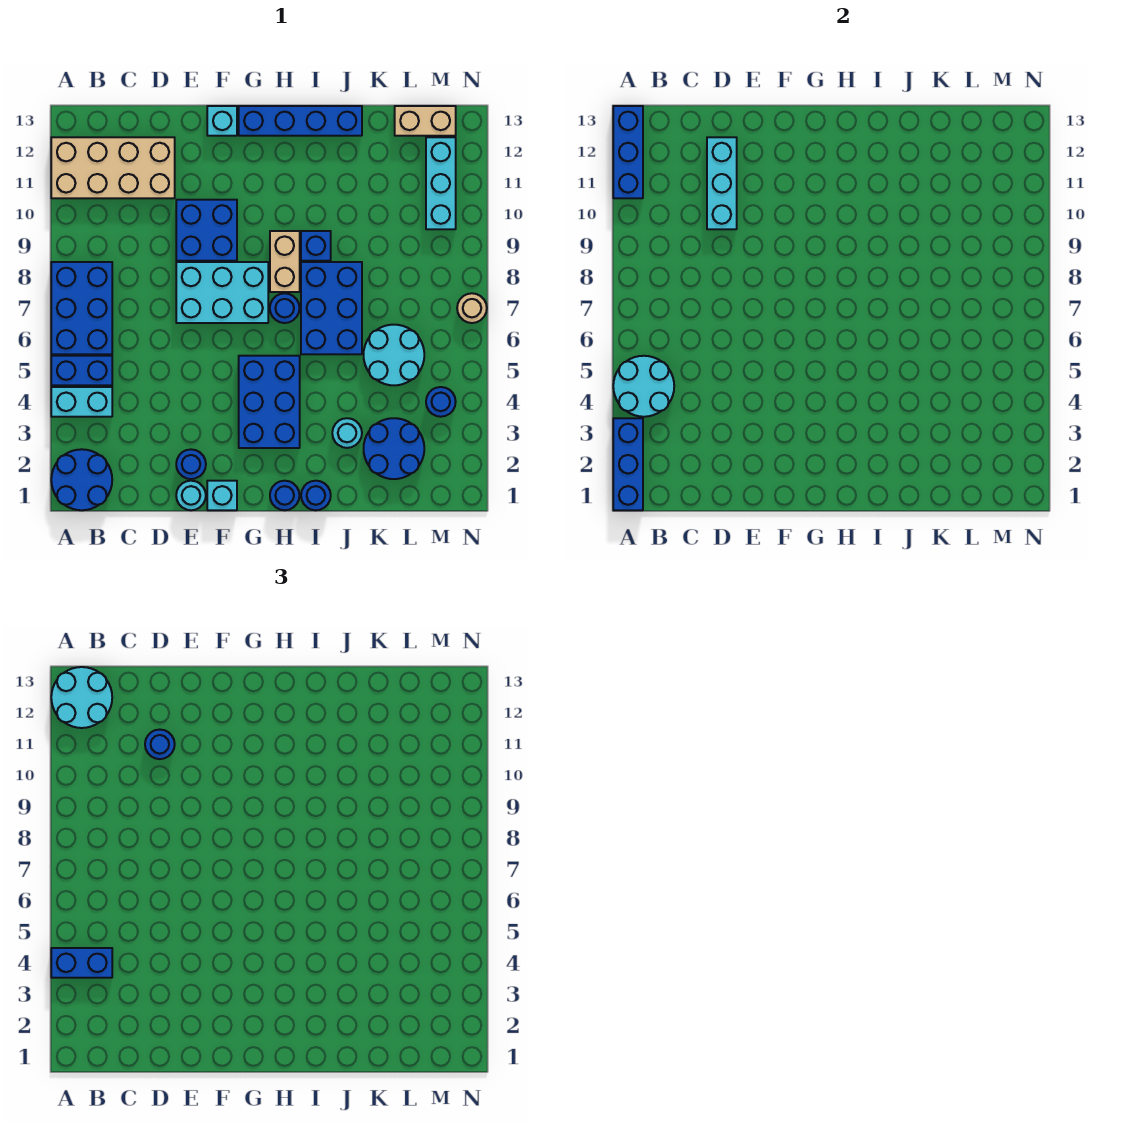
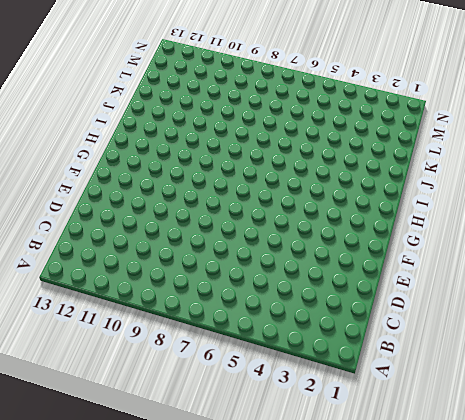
none -> blue 2x2 round brick [51,449,112,510]
none -> cyan 1x2 brick [51,387,112,417]
none -> blue 1x2 brick [51,356,112,385]
none -> blue 2x3 brick [51,262,112,354]

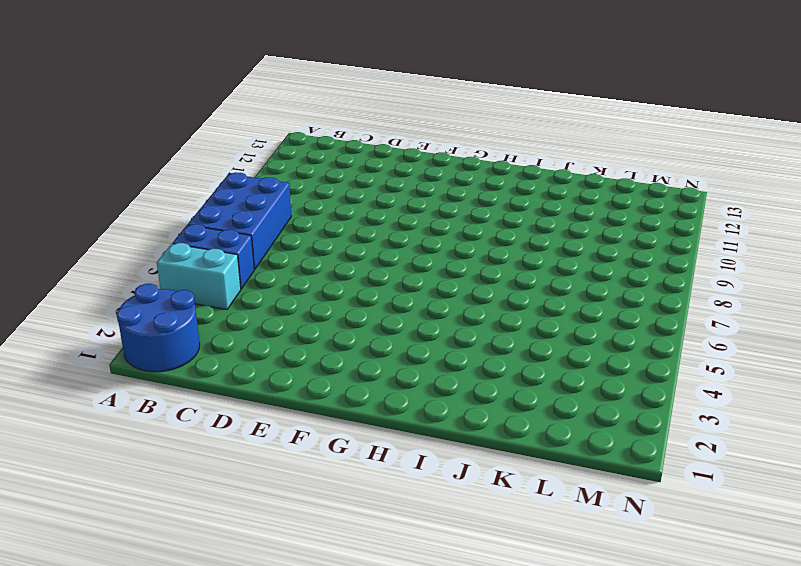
none -> tan 2x4 brick [51,137,175,198]
none -> cyan 1x1 round brick [176,481,206,510]
none -> blue 1x1 round brick [176,449,206,479]
none -> cyan 2x3 brick [176,262,268,323]

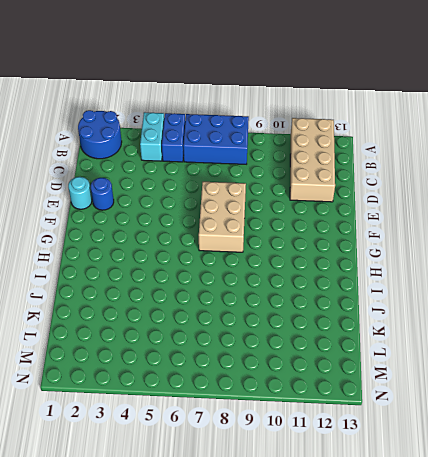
tan 2x3 brick [199,182,246,252] -> cyan 2x3 brick [176,262,268,323]
none -> blue 2x2 brick [176,200,237,261]
none -> cyan 1x1 brick [207,481,237,510]
none -> cyan 1x1 brick [207,106,237,136]
none -> blue 2x3 brick [239,356,300,448]

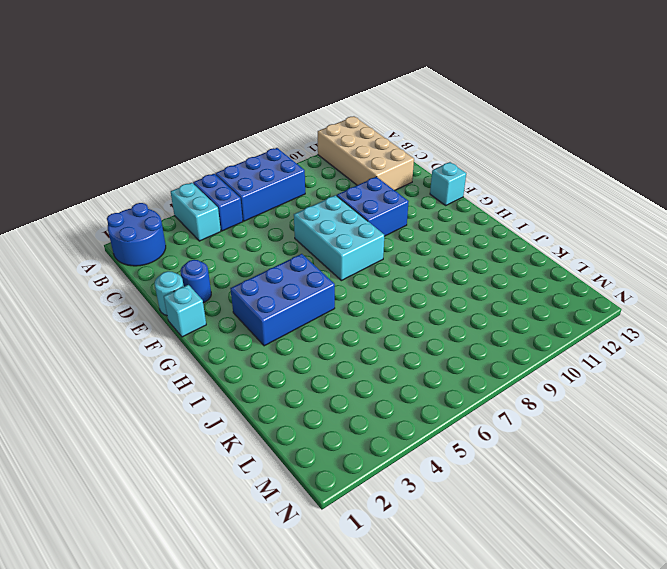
none -> blue 1x4 brick [239,106,362,136]
none -> blue 1x1 round brick [270,481,300,510]
none -> blue 1x1 round brick [270,293,300,323]
none -> tan 1x2 brick [270,231,300,292]

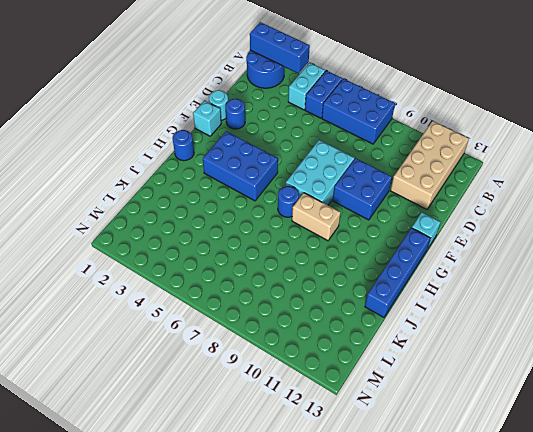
none -> blue 1x1 round brick [301,481,331,510]
none -> blue 2x3 brick [301,262,362,354]
none -> blue 1x1 brick [301,231,331,261]
none -> cyan 1x1 round brick [332,418,362,448]

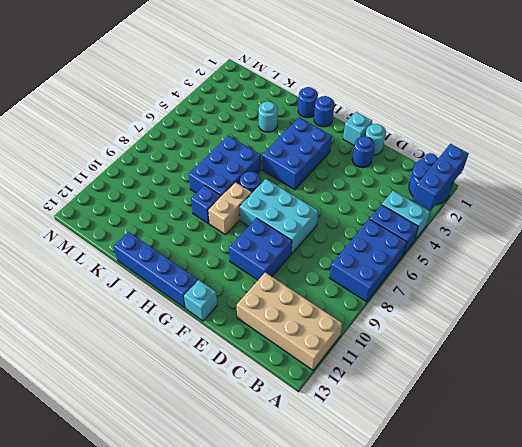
none -> blue 2x2 round brick [364,418,424,479]
none -> cyan 2x2 round brick [364,325,424,385]
none -> tan 1x2 brick [395,106,456,136]
none -> blue 1x1 round brick [426,387,456,417]

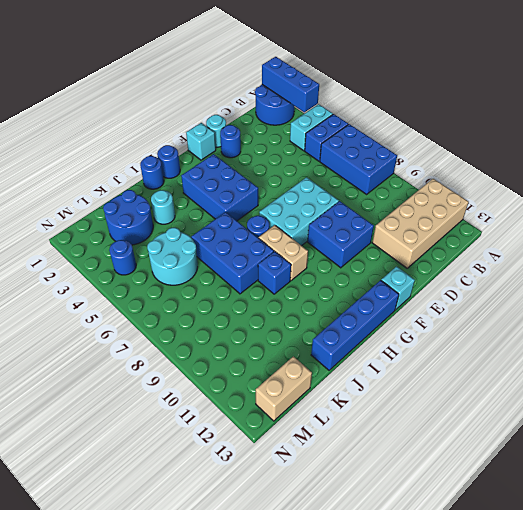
none -> cyan 1x3 brick [426,137,456,229]
none -> tan 1x1 round brick [457,293,487,323]
none -> cyan 2x2 round brick [613,356,674,417]
none -> blue 1x3 brick [613,106,643,198]

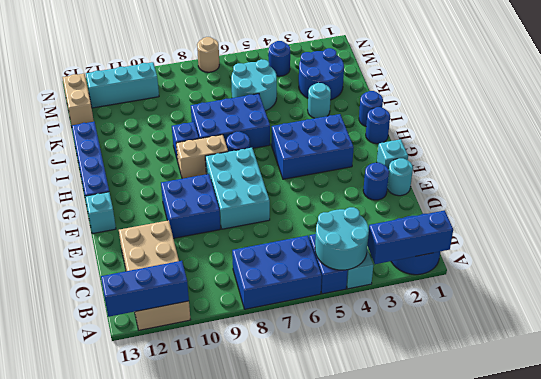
none -> cyan 1x3 brick [707,137,737,229]
none -> blue 1x2 brick [51,948,112,978]
none -> cyan 2x2 round brick [51,667,112,728]
none -> blue 1x1 round brick [145,730,175,759]

